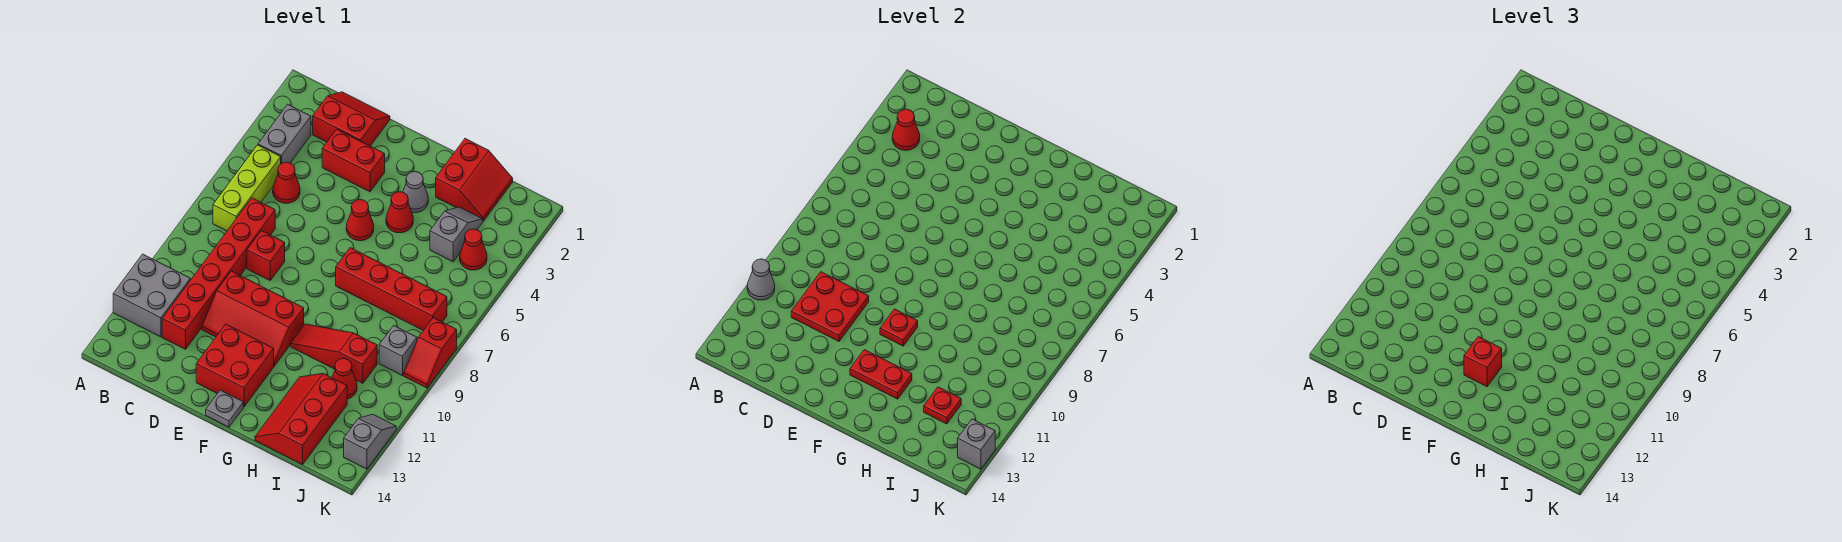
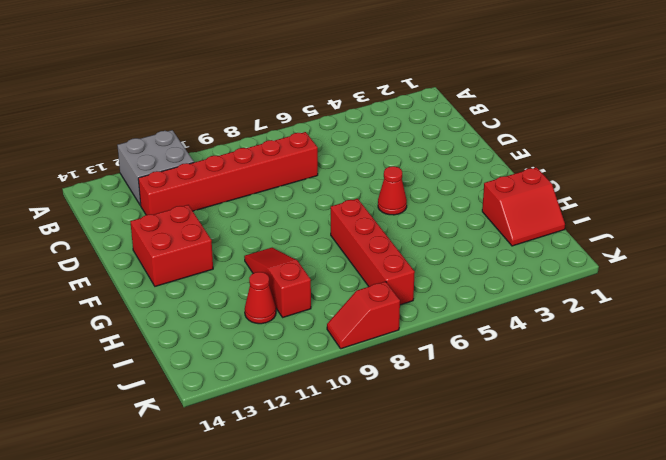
none -> grey 1x2 brick [258,104,311,164]
none -> lime 1x3 brick [213,145,281,231]
none -> red 2x2 slope [313,92,390,146]
none -> red 1x1 cone [273,162,300,203]

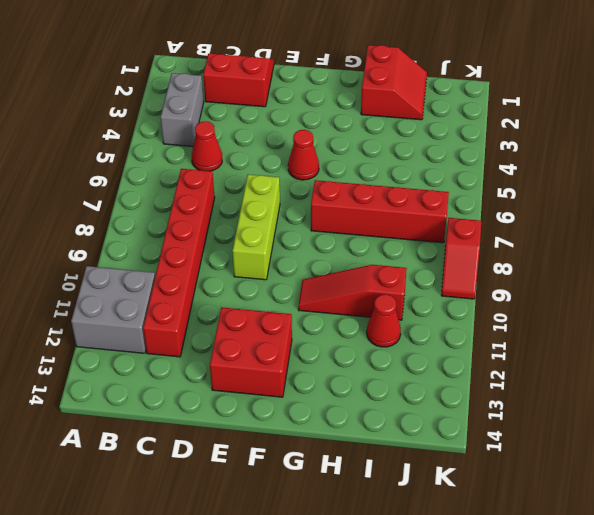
lime 1x3 brick [232,175,280,280] -> lime 1x3 brick moved to [213,145,281,231]
none -> red 1x2 brick [322,129,385,192]
none -> red 1x1 brick [247,231,285,280]
none -> red 2x3 slope [202,271,304,366]
none -> grey 1x1 plate [206,390,243,427]

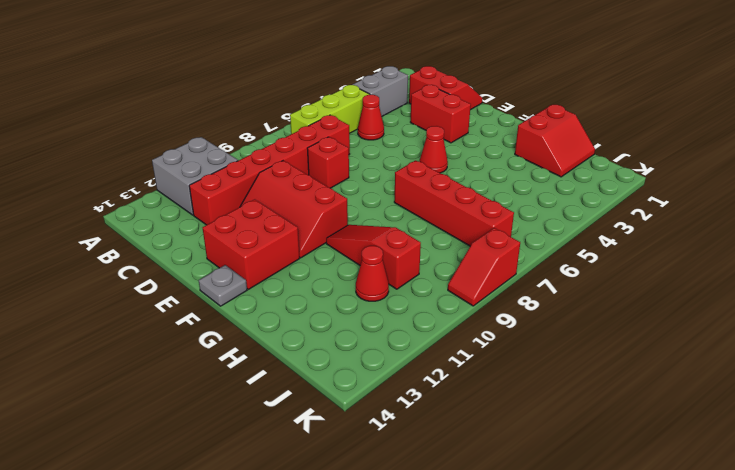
none -> grey 1x1 cone [403,172,428,213]
none -> red 1x1 cone [386,192,413,233]
none -> red 2x3 slope [255,374,347,464]
none -> grey 1x2 slope [430,207,483,262]

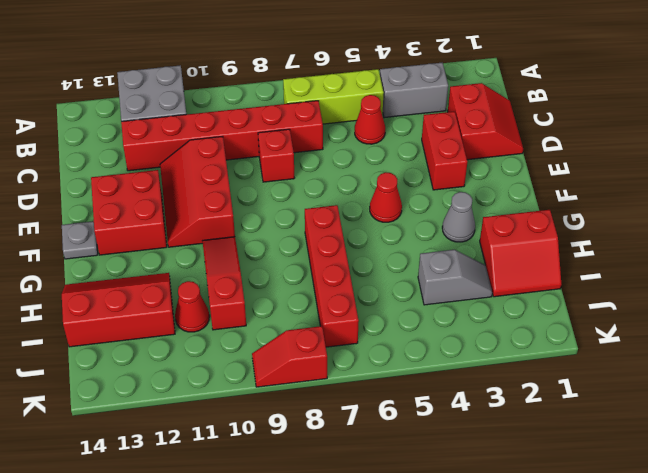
none -> red 1x1 cone [386,192,413,233]
none -> red 1x1 cone [460,229,487,270]
none -> grey 1x1 brick [379,326,417,376]
none -> grey 1x2 slope [344,414,396,469]

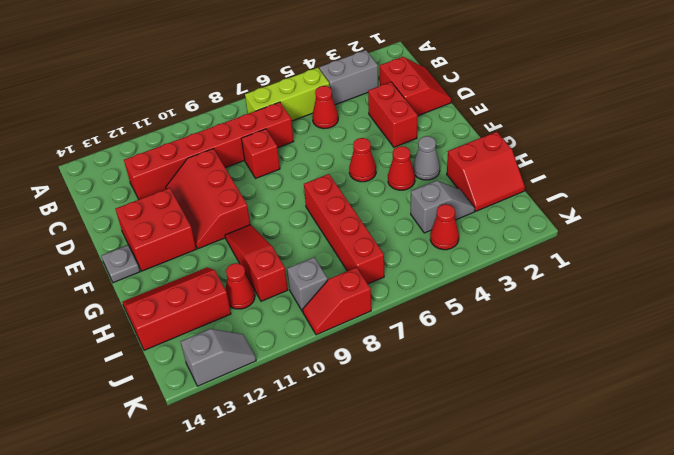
none -> grey 2x2 brick [113,254,190,337]
none -> grey 1x1 cone [747,259,775,300]
none -> red 1x1 cone [892,109,920,150]
none -> red 2x2 plate [791,272,869,341]

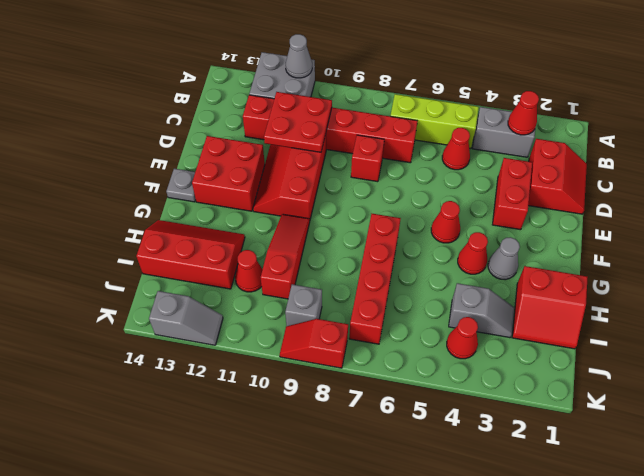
none -> red 1x1 plate [880,309,918,346]
none -> red 1x2 plate [850,350,912,399]
none -> red 1x1 plate [924,387,961,424]
none -> grey 1x1 brick [958,419,995,469]

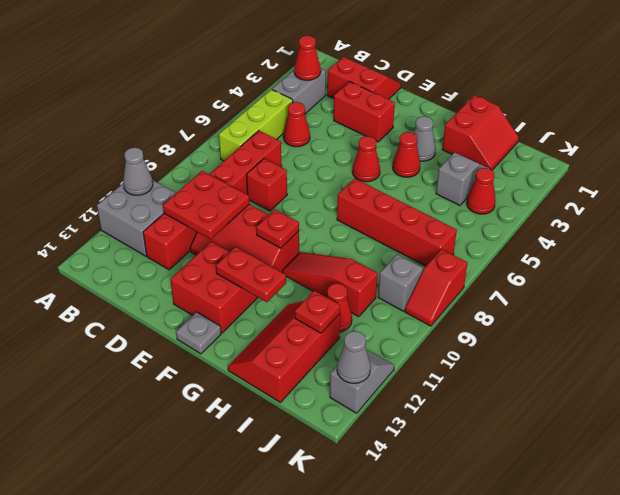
grey 1x1 cone [337,331,371,383] -> grey 1x1 brick [958,419,995,469]
none -> red 1x1 brick [1464,337,1502,386]

